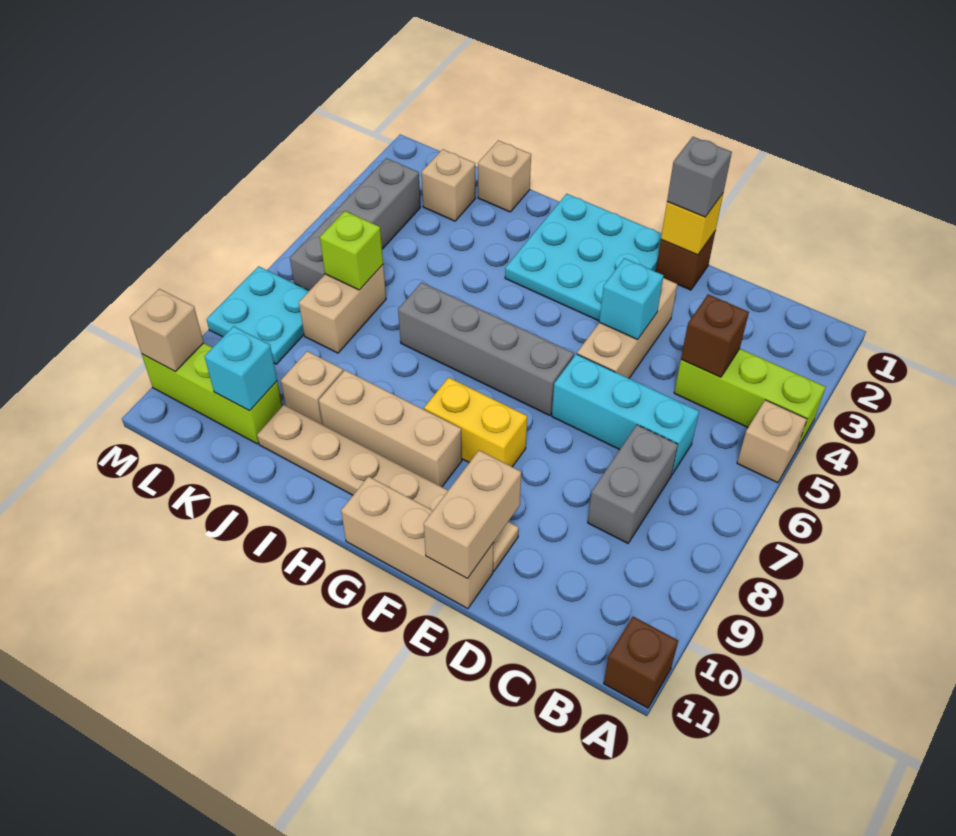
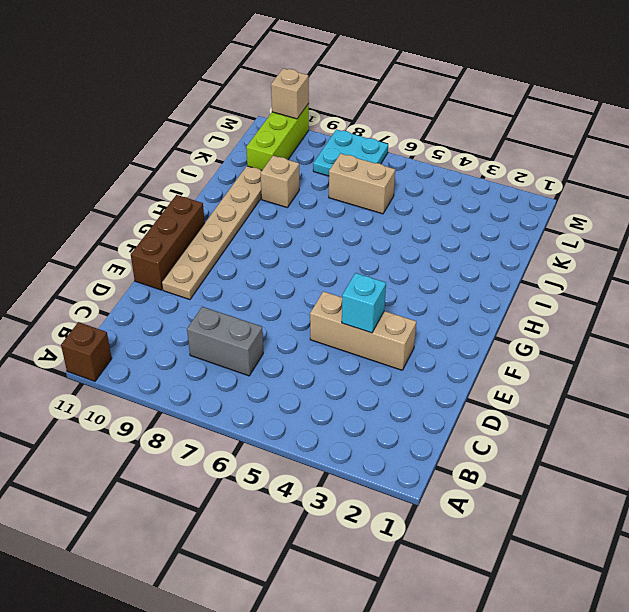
brown 1x3 brick [131,195,205,290] -> tan 1x3 brick [341,476,494,609]
none -> lime 1x3 brick [674,349,825,449]
none -> tan 1x1 brick [737,400,807,483]
none -> cyan 1x3 brick [552,354,699,474]

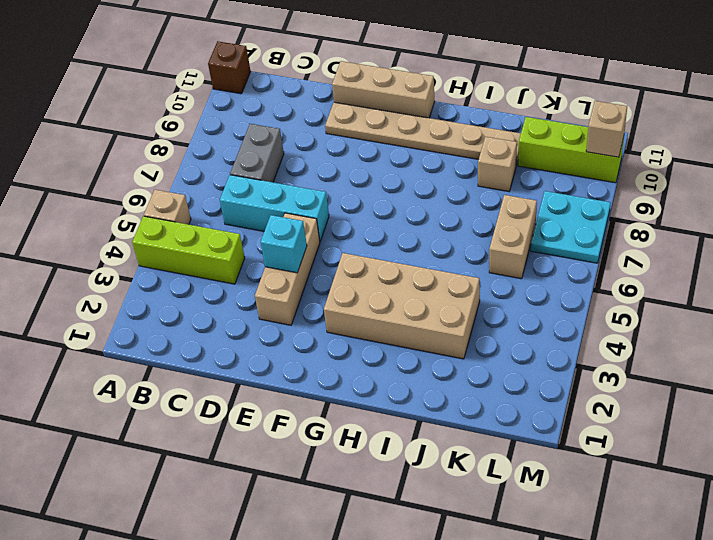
tan 2x4 brick [324,253,480,359] -> cyan 3x3 plate [505,194,662,321]
none -> brown 1x1 brick [656,232,715,290]
none -> grey 1x4 brick [398,282,574,415]
none -> yellow 1x2 brick [424,377,527,467]

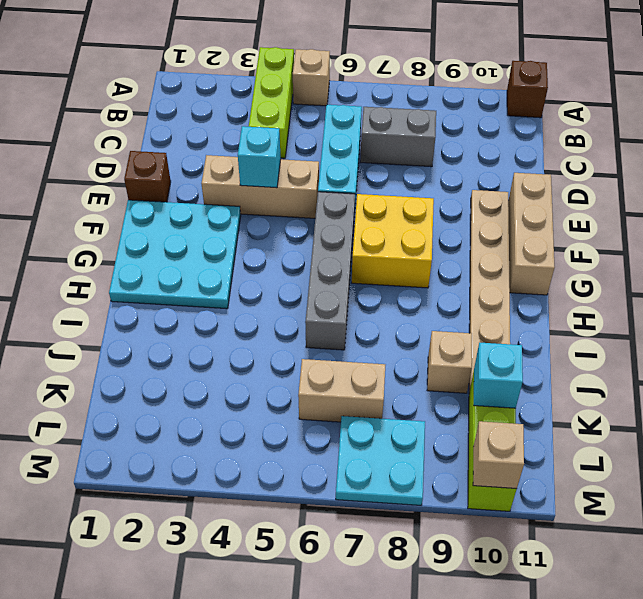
yellow 2x2 brick [352,194,434,288] -> yellow 1x2 brick [424,377,527,467]
none -> tan 1x3 brick [319,370,462,487]
none -> tan 1x1 brick [478,140,531,212]
none -> tan 1x1 brick [422,149,475,221]

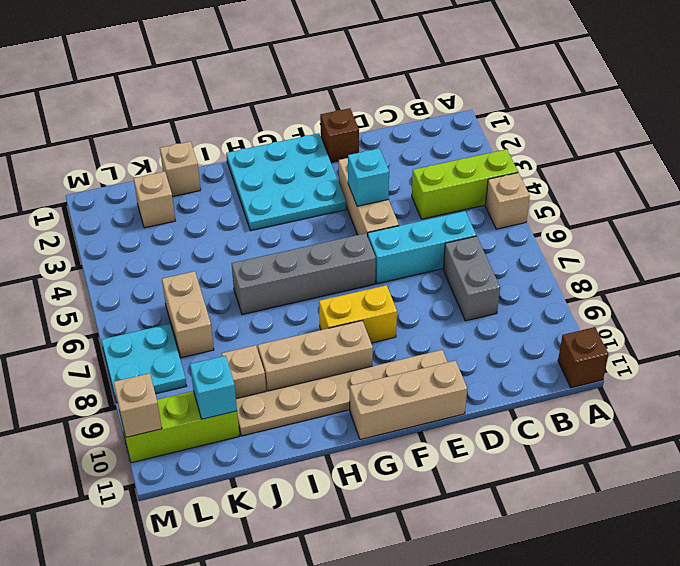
none -> grey 1x4 brick [290,158,420,291]
none -> brown 1x1 brick [681,294,749,377]
none -> yellow 1x1 brick [661,194,723,255]

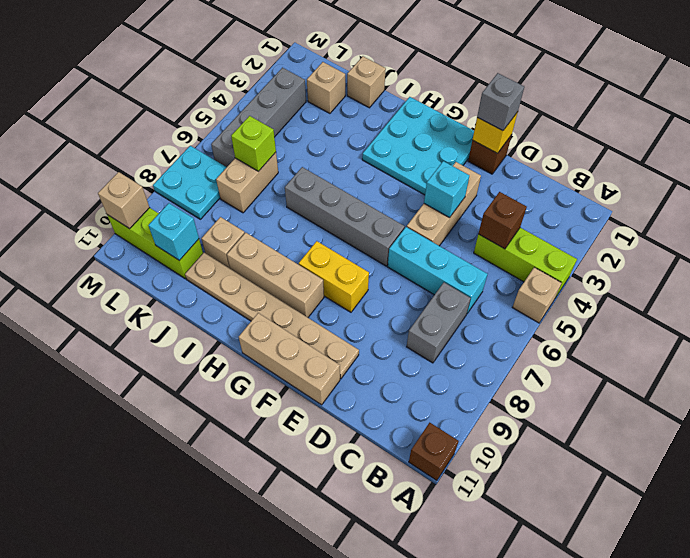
none -> tan 1x2 brick [424,450,521,579]

